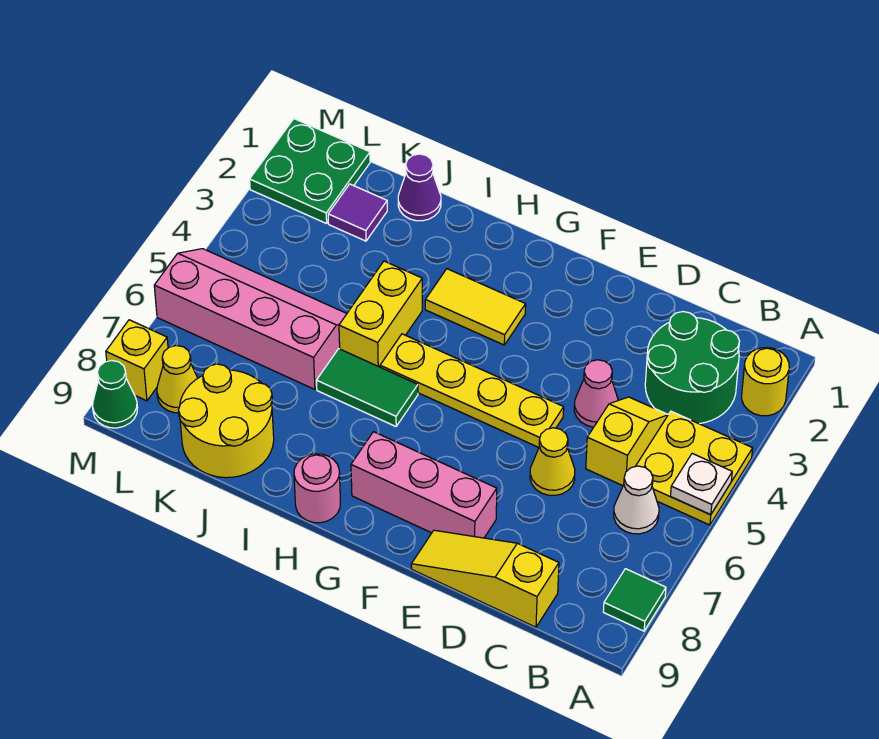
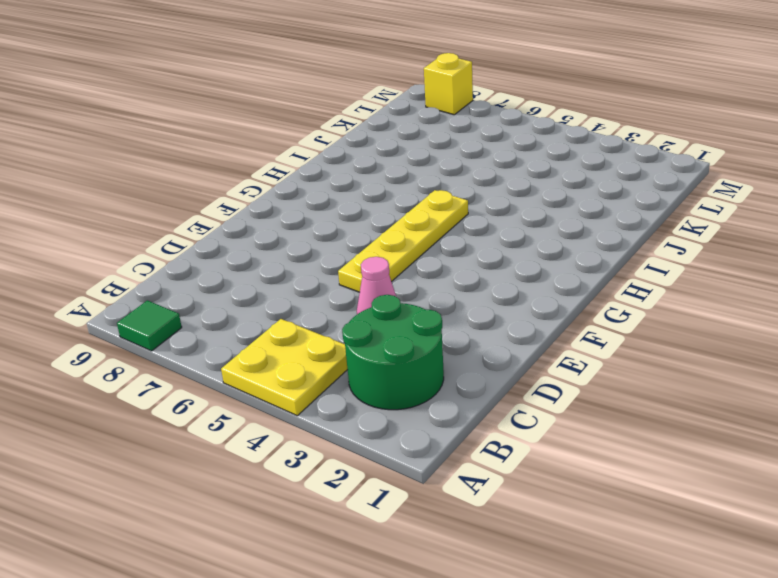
none -> yellow 1x1 round brick [742,348,789,416]
none -> white 1x1 cone [614,466,659,534]
none -> yellow 1x2 slope [586,397,668,486]

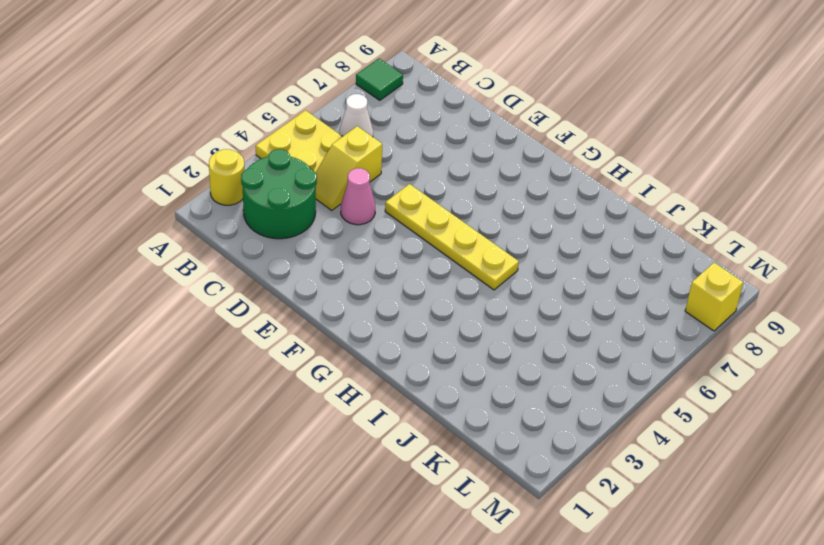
none -> yellow 1x3 slope [411,530,559,627]
none -> yellow 1x1 cone [530,428,575,495]
none -> pink 1x3 brick [351,432,497,538]

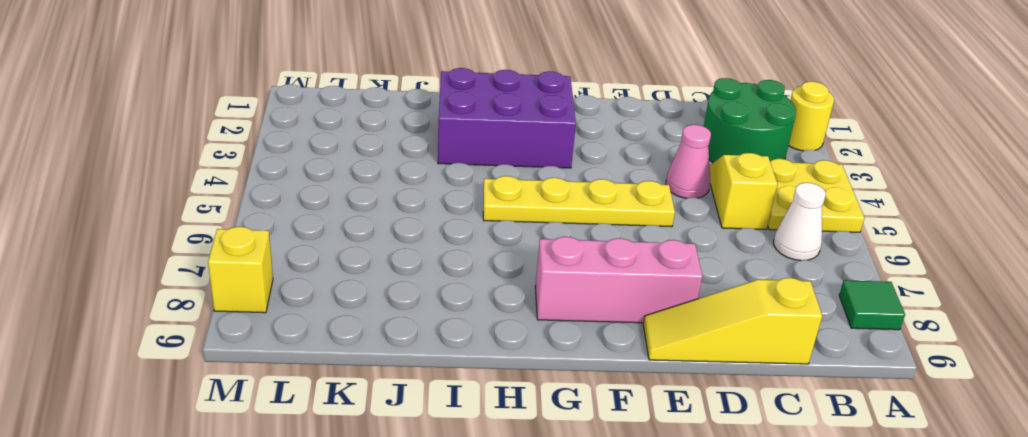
purple 2x3 brick [438,68,576,168] -> yellow 1x2 tile [425,269,526,345]
none -> yellow 1x1 cone [530,428,575,495]
none -> green 1x2 tile [317,349,418,426]
none -> pink 1x1 round brick [294,454,340,523]

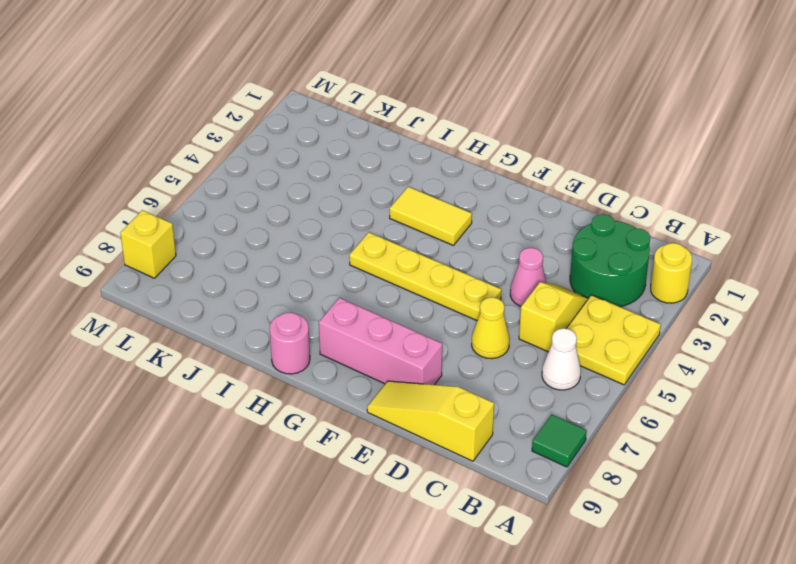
none -> green 1x2 tile [317,349,418,426]
none -> yellow 1x2 brick [339,261,422,367]
none -> purple 1x1 cone [398,154,441,221]

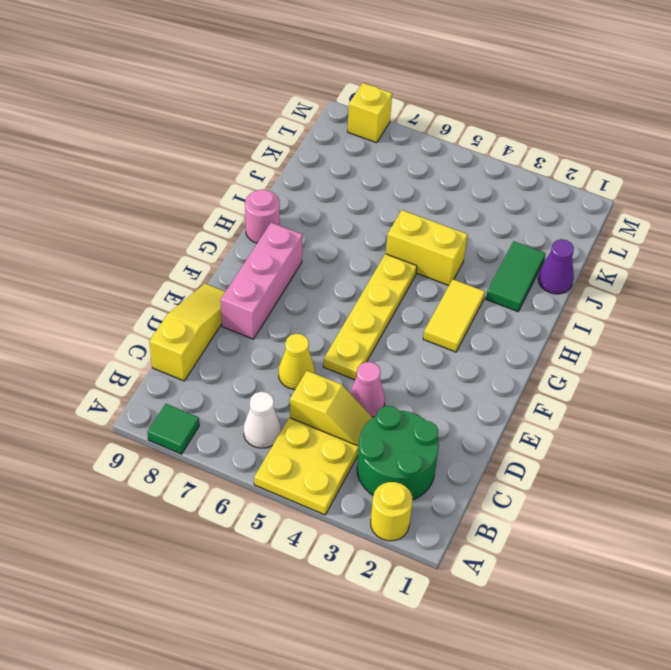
green 1x2 tile [486,241,545,312] -> green 1x2 tile moved to [317,349,418,426]
none -> pink 2x4 slope [154,249,347,389]
none -> yellow 2x2 round brick [179,364,274,478]
none -> purple 1x1 tile [328,184,387,241]

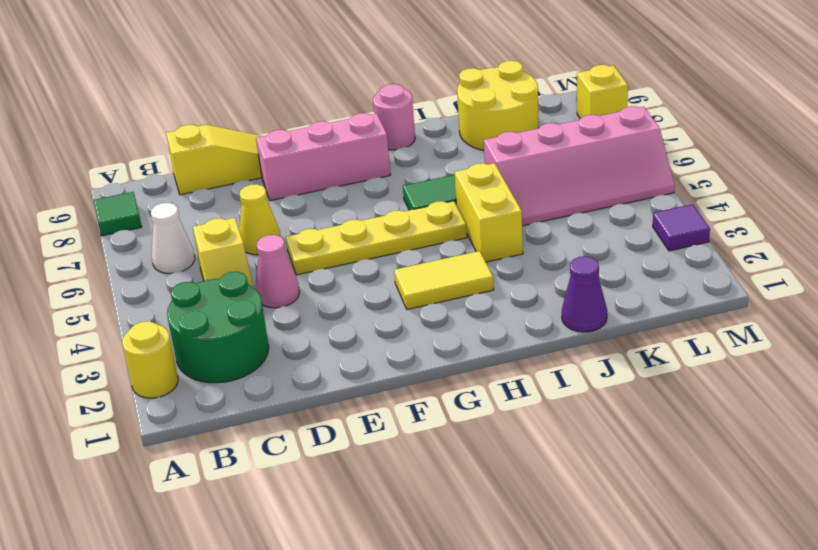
purple 1x1 tile [653,204,710,251] -> purple 1x1 tile moved to [328,184,387,241]
none -> yellow 2x2 plate [635,411,753,525]
none -> green 2x2 plate [250,119,370,224]
none -> yellow 1x1 cone [157,345,198,413]

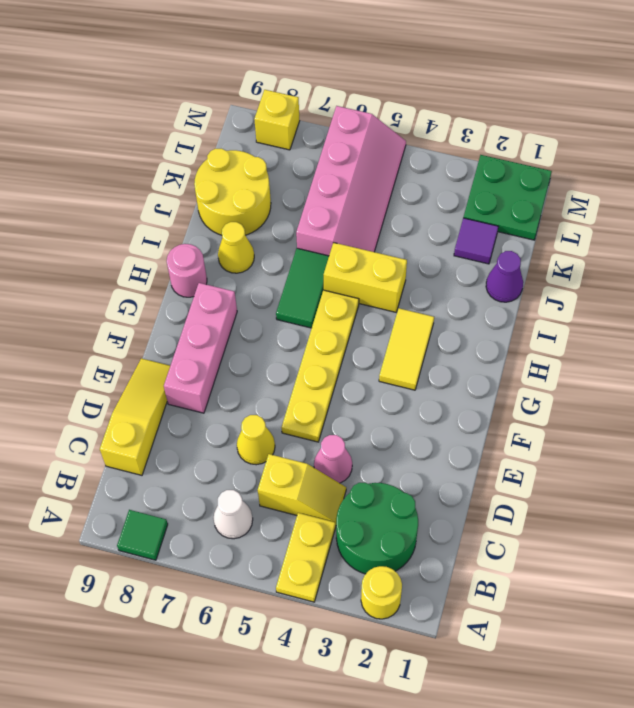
yellow 1x2 plate [276,513,336,602] -> yellow 2x2 plate [635,411,753,525]
yellow 1x1 cone [218,222,254,273] -> yellow 1x1 cone moved to [157,345,198,413]
none -> green 1x1 cone [93,361,138,428]
none -> white 1x1 plate [671,454,732,515]

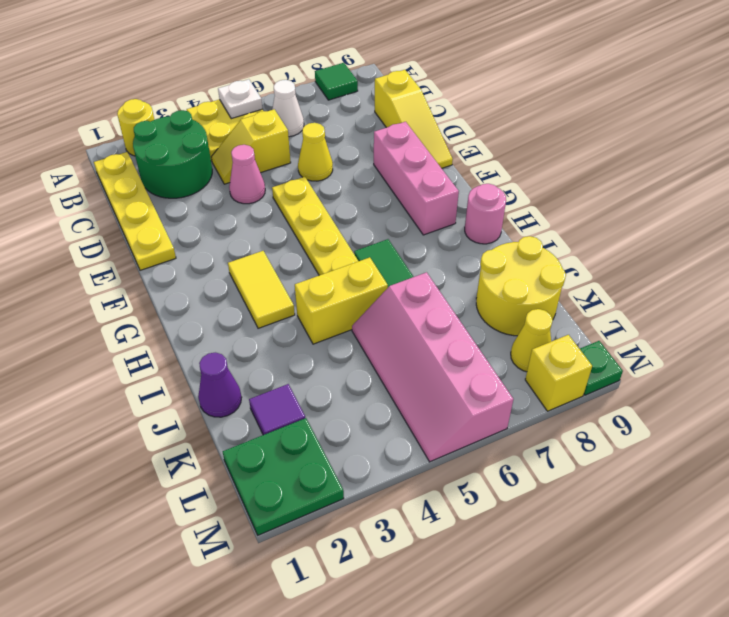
yellow 1x4 plate [94,152,176,270] -> none
green 1x1 plate [580,341,623,395] -> green 1x1 cone [93,361,138,428]

